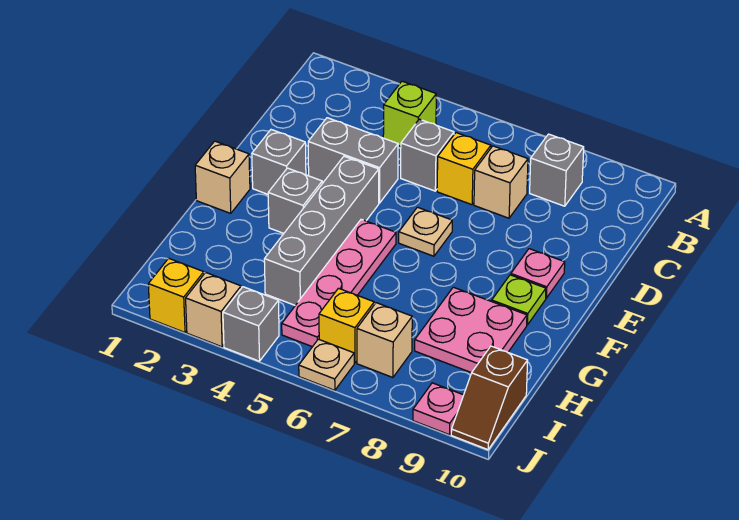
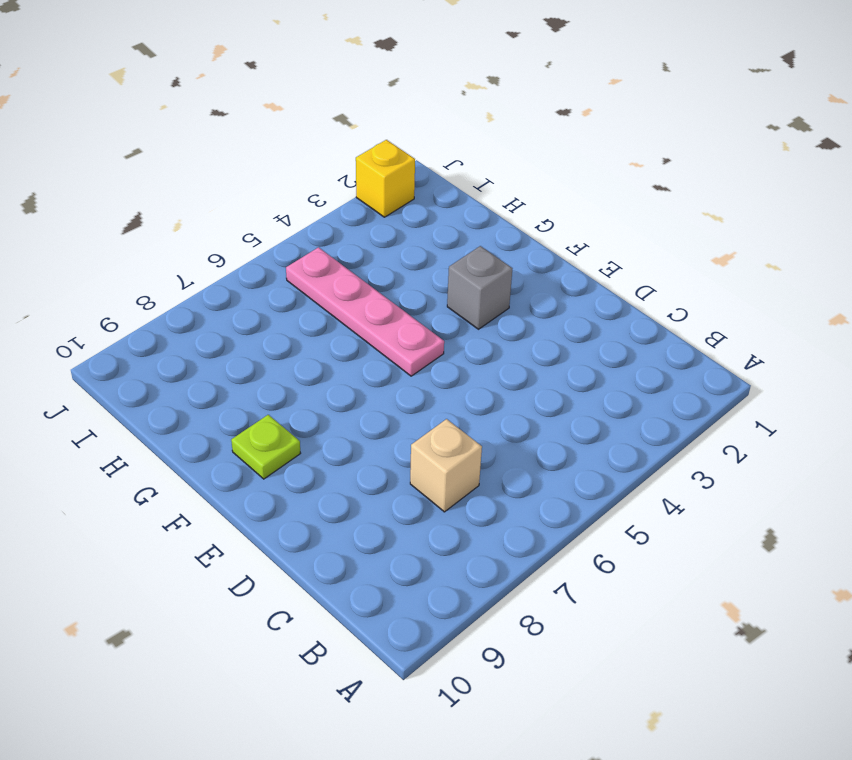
none -> lime 1x1 brick [383,81,436,146]
none -> grey 1x1 brick [530,134,584,206]
none -> grey 1x1 brick [401,119,454,191]

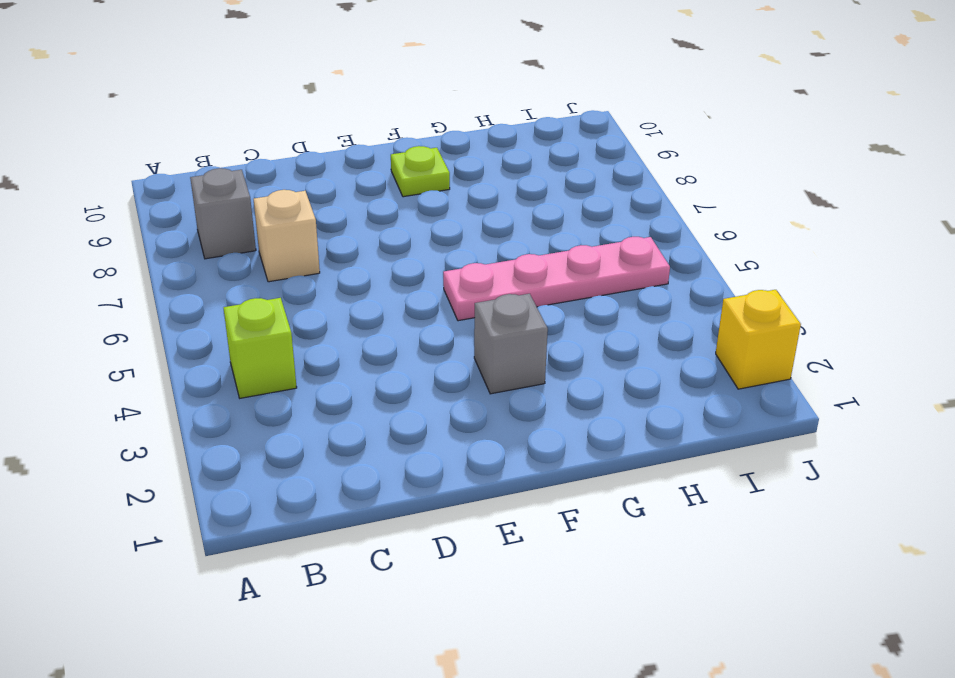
none -> grey 1x1 brick [401,119,454,191]
none -> yellow 1x1 brick [437,133,491,205]
none -> grey 1x2 brick [308,118,398,203]

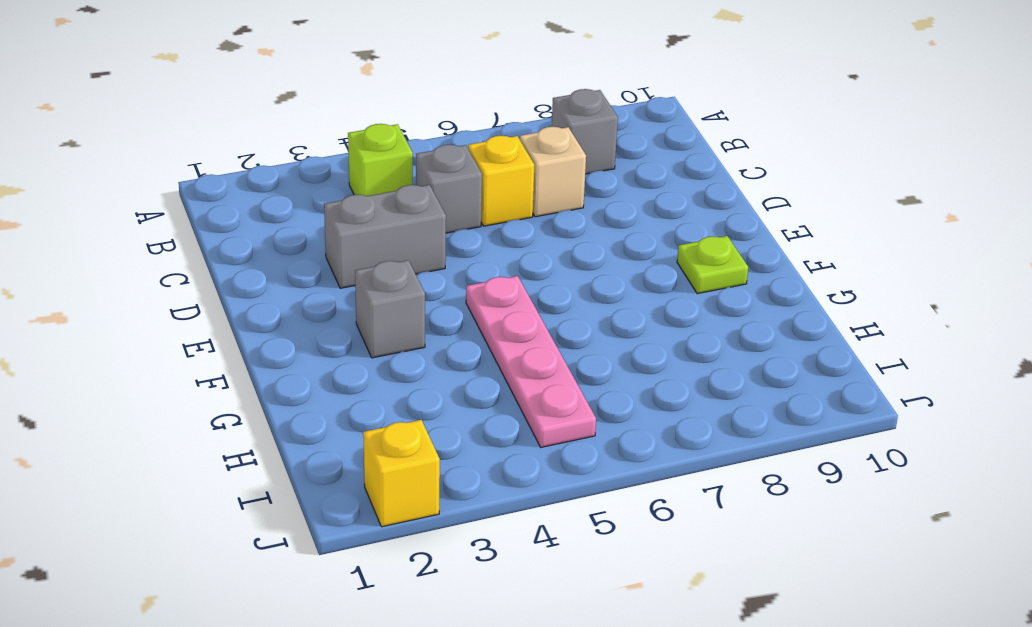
none -> grey 1x1 brick [252,130,306,194]
none -> grey 1x4 brick [264,156,379,305]
none -> tan 1x1 plate [399,207,452,256]

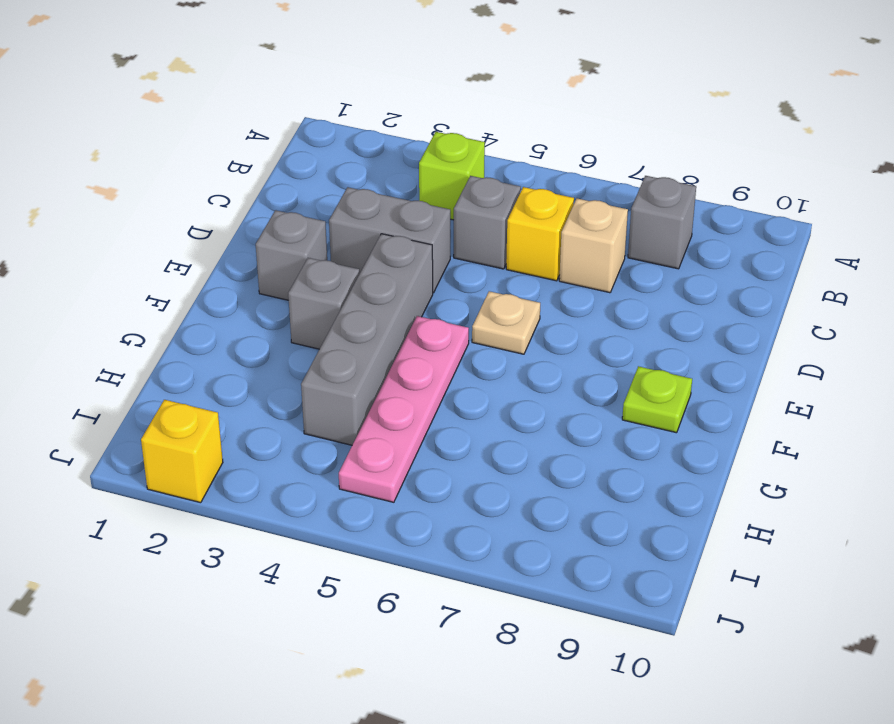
none -> pink 1x1 plate [511,249,565,298]
none -> tan 1x1 brick [195,141,250,213]
none -> pink 2x2 plate [415,287,527,373]

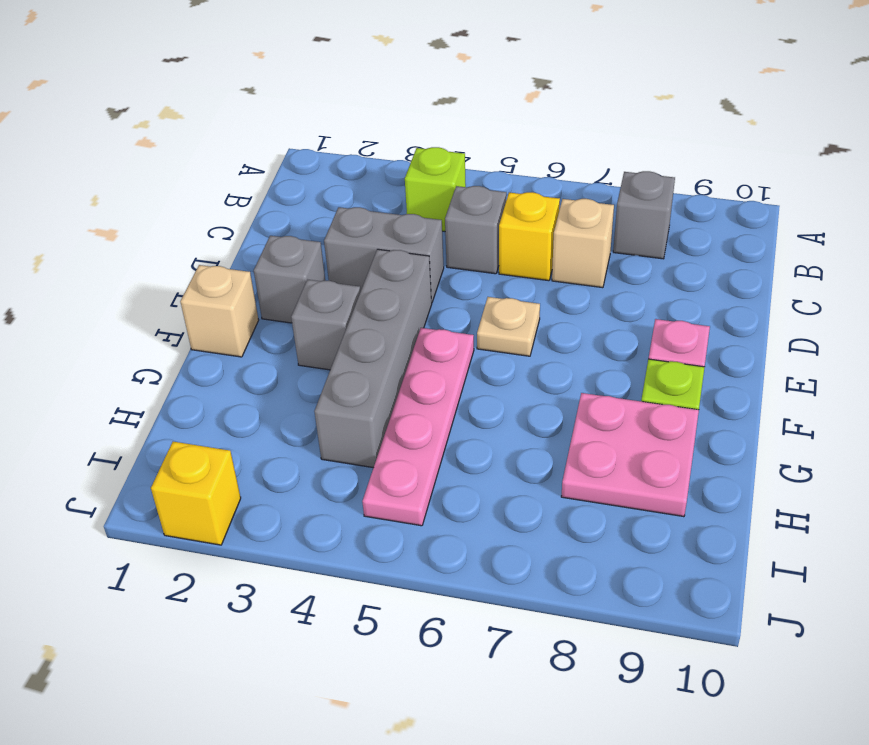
none -> yellow 1x1 brick [319,288,374,363]
none -> tan 1x1 brick [357,303,412,377]
none -> brown 1x2 slope [451,346,528,450]

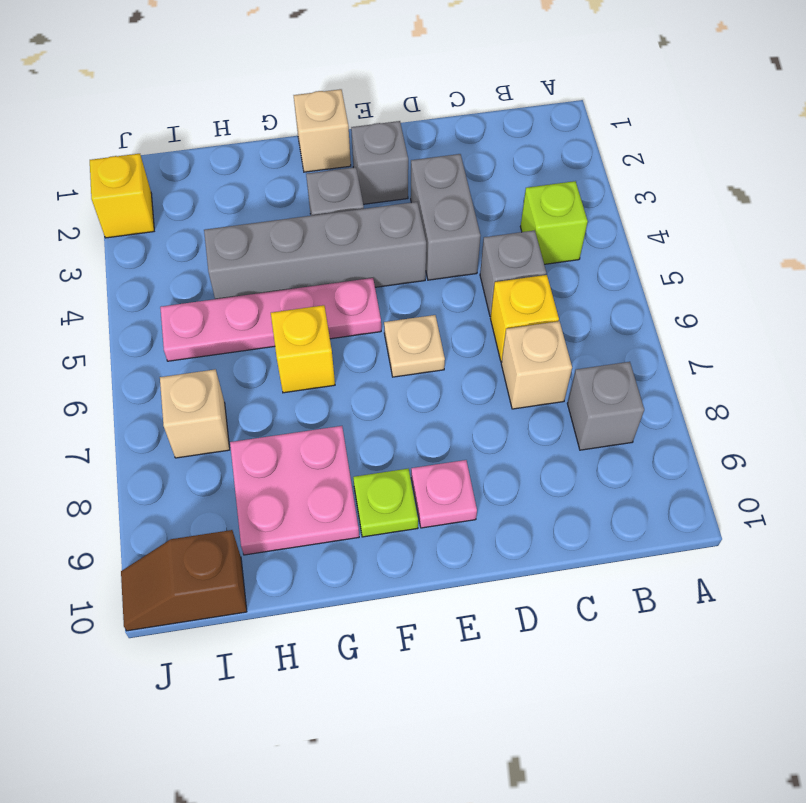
yellow 1x1 brick [271,305,335,393] -> yellow 1x1 brick moved to [319,288,374,363]
none -> tan 1x1 brick [186,273,241,347]
none -> grey 1x1 brick [223,287,279,361]
none -> tan 1x1 plate [299,339,354,390]

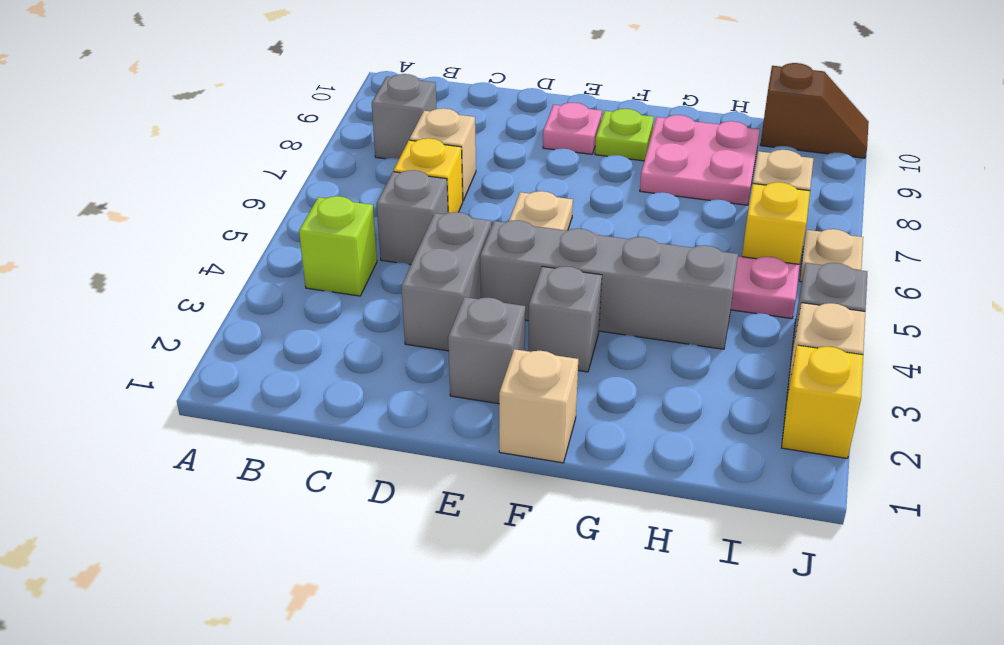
none -> pink 1x1 plate [413,383,463,435]

